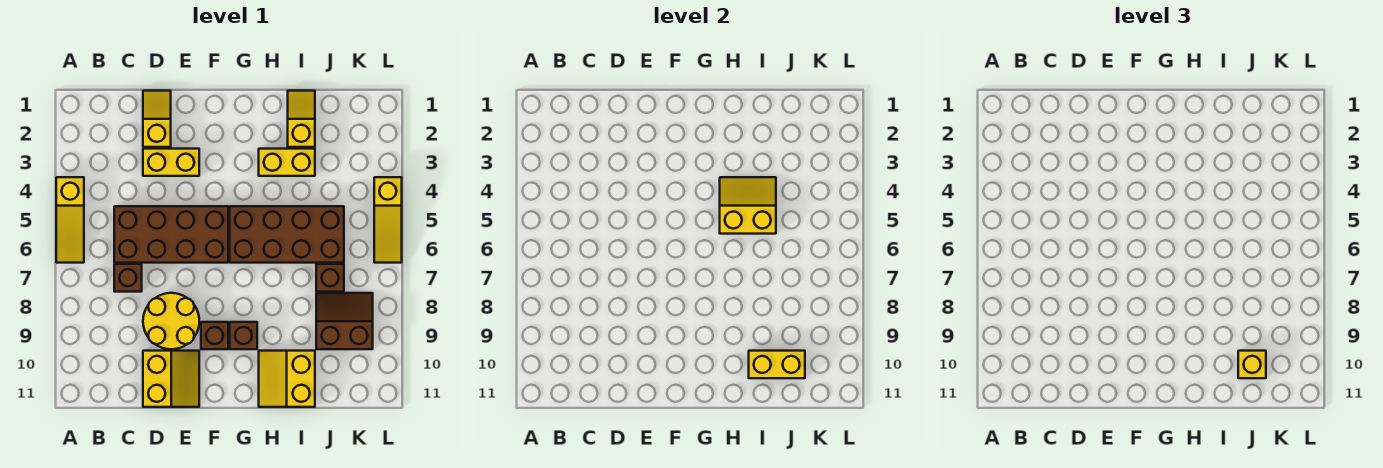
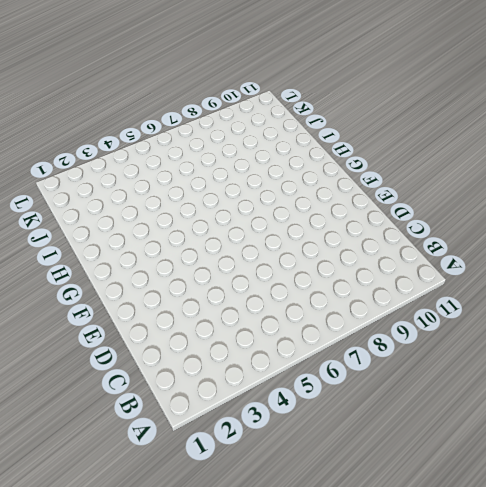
none -> yellow 1x3 slope [56,177,84,263]
none -> brown 2x4 brick [114,206,228,263]
none -> brown 1x1 brick [114,264,142,292]

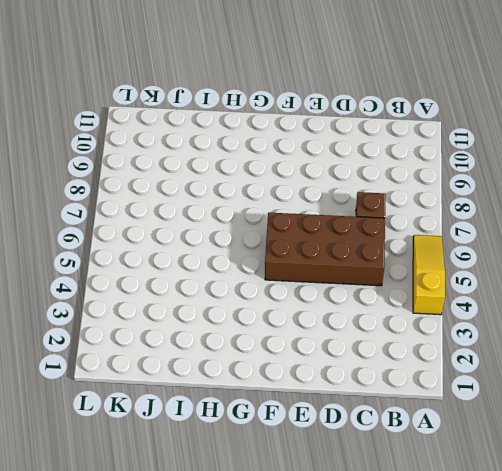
none -> yellow 1x2 slope [143,91,171,147]
none -> yellow 1x2 brick [143,149,199,176]
none -> yellow 2x2 round brick [143,293,199,349]

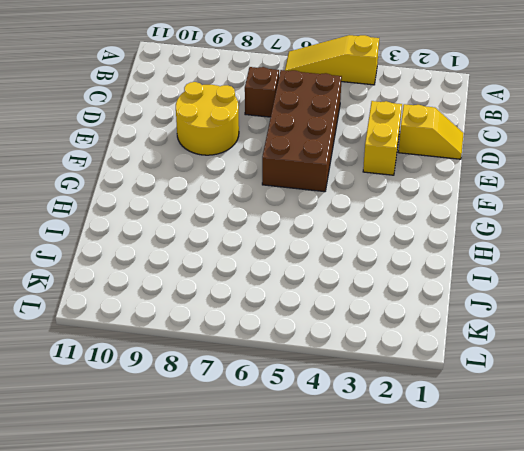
none -> yellow 2x2 slope [143,351,199,407]
none -> brown 1x1 brick [201,322,228,349]
none -> brown 2x4 brick [230,206,344,263]

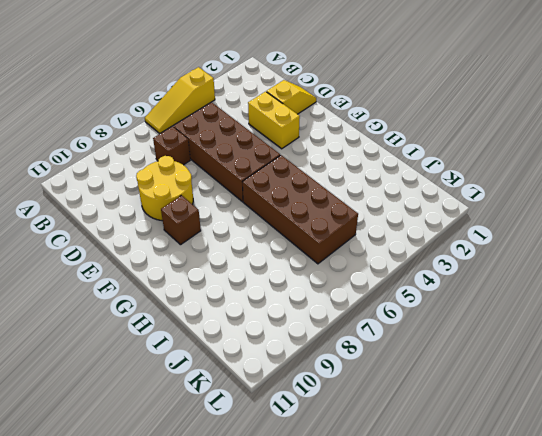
none -> yellow 2x2 slope [143,351,199,407]
none -> brown 1x1 brick [230,322,257,349]
none -> yellow 1x2 brick [259,149,315,176]

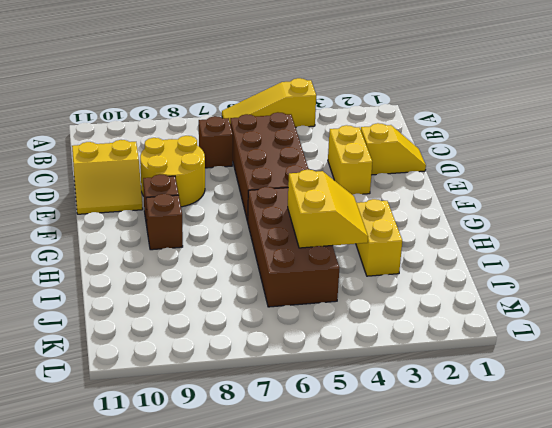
none -> yellow 2x2 slope [259,351,315,407]
none -> yellow 1x2 slope [288,91,315,147]
none -> brown 1x1 brick [316,264,344,292]

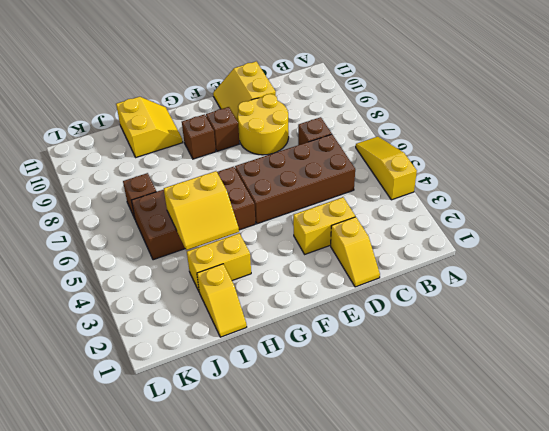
none -> brown 2x2 slope [316,293,373,349]
none -> yellow 1x3 slope [374,177,402,263]
none -> yellow 1x2 brick [749,351,805,378]

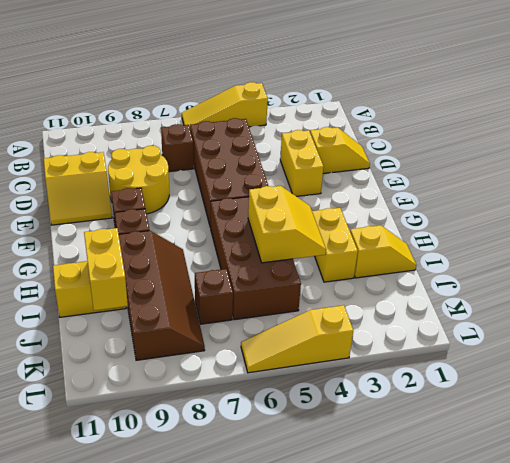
brown 2x4 slope [119,231,205,360] -> brown 2x2 slope [316,293,373,349]
none -> yellow 1x1 brick [1238,351,1266,378]

